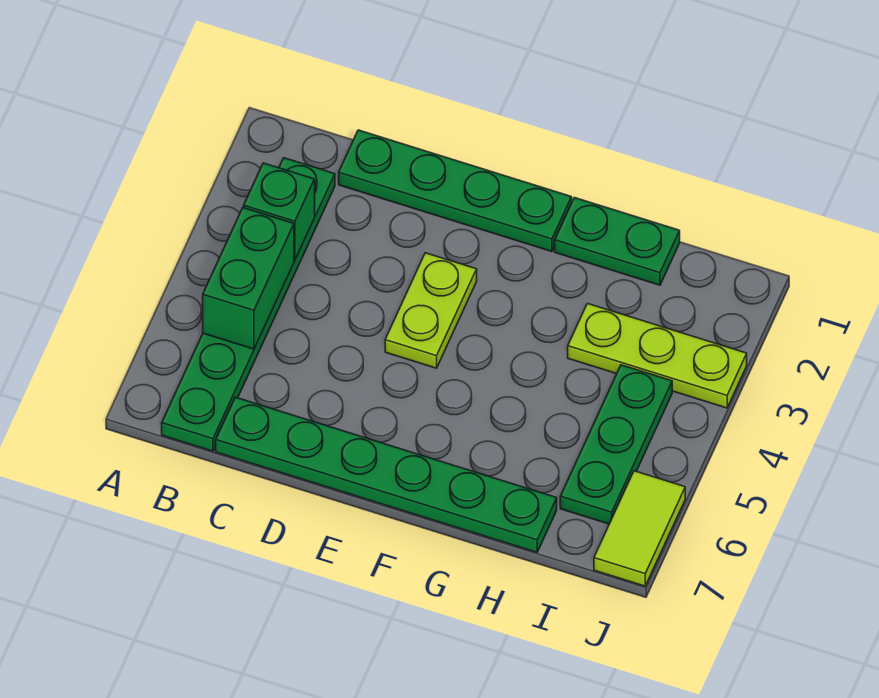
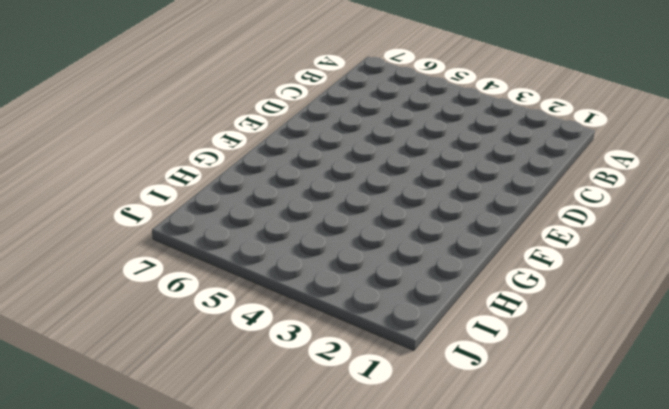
none -> green 1x6 plate [162,158,335,451]
none -> green 1x4 plate [339,130,572,252]

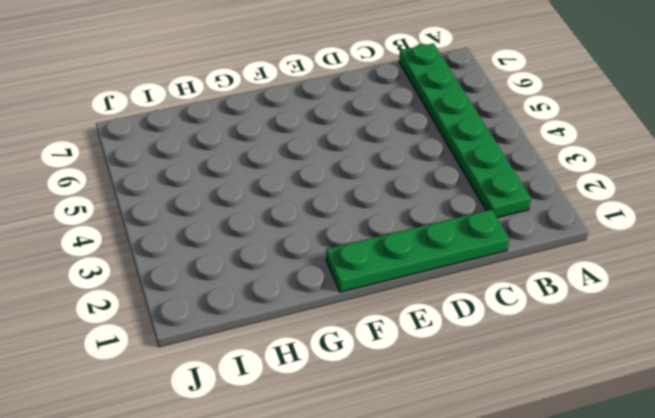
none -> green 1x6 plate [216,397,557,552]
none -> lime 1x2 plate [385,253,477,368]

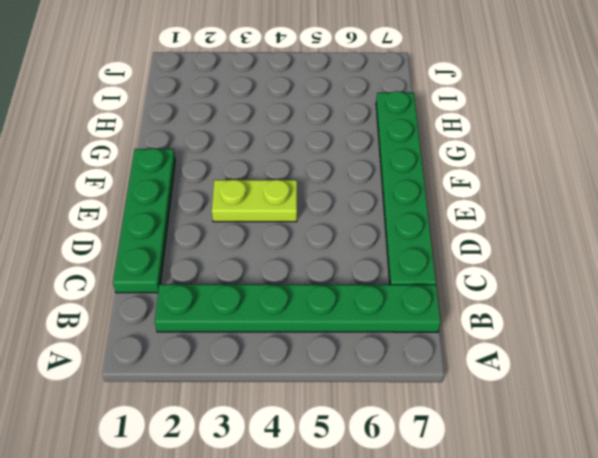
none -> green 1x2 plate [555,198,680,285]
none -> lime 1x3 plate [568,304,747,408]

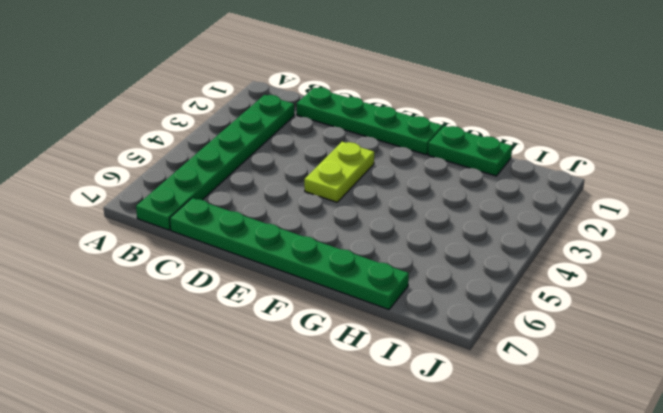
none -> lime 1x3 plate [568,304,747,408]
none -> green 1x3 plate [560,365,672,524]

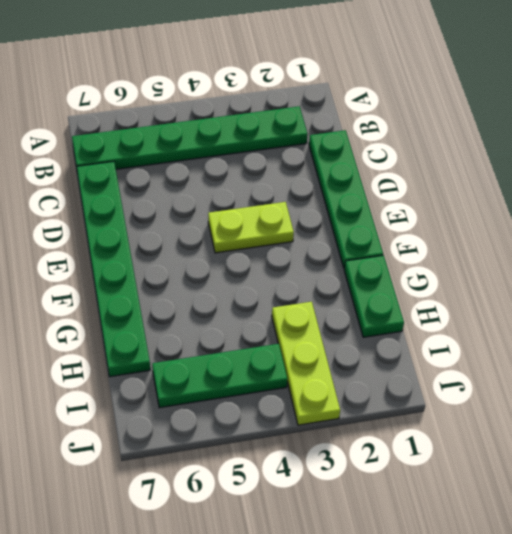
none -> lime 1x2 tile [594,471,685,586]
none -> green 1x1 brick [244,163,315,260]

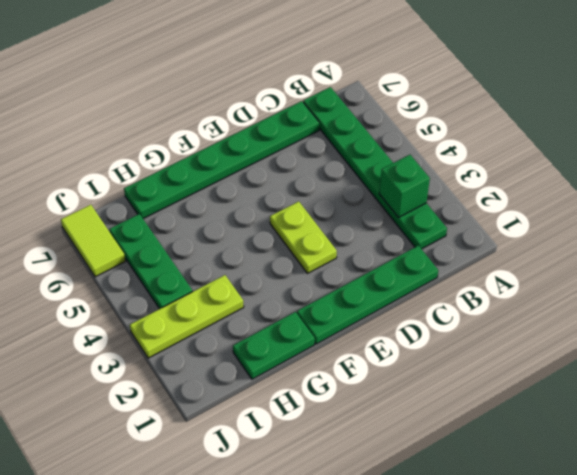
none -> green 1x2 brick [203,208,294,349]

